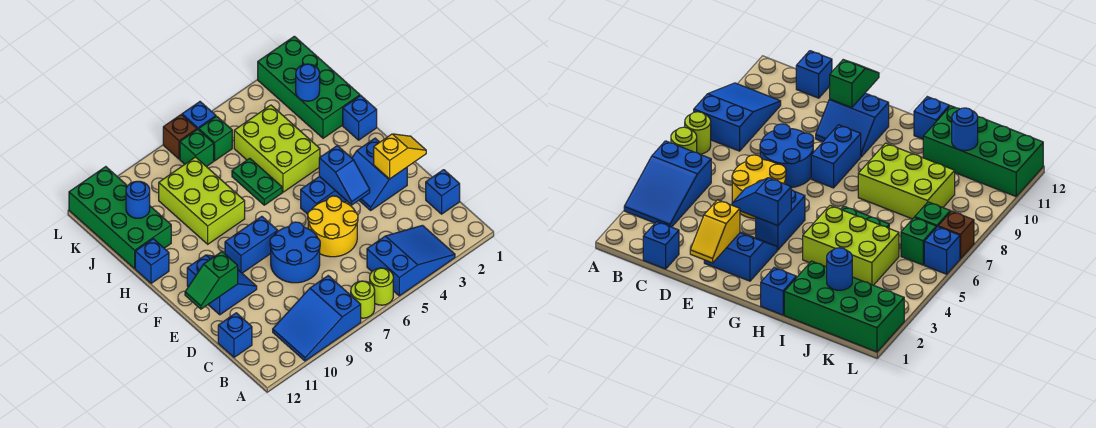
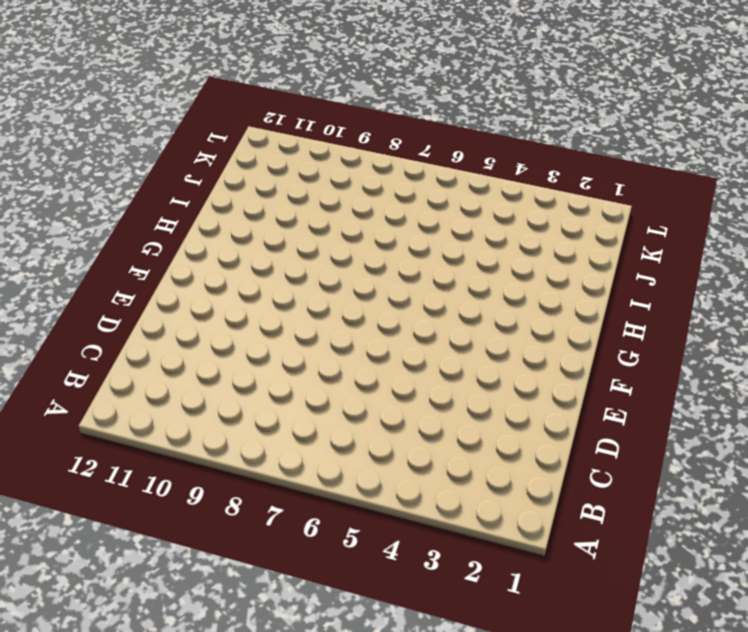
none -> blue 2x3 slope [367,225,455,296]
none -> lime 1x1 round brick [370,268,393,305]
none -> lime 1x1 round brick [351,281,375,318]

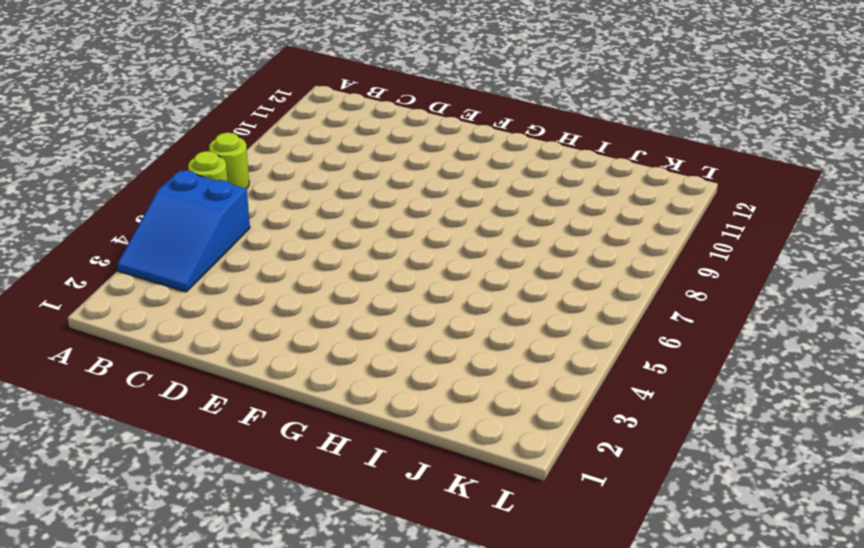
none -> blue 2x3 slope [273,276,361,361]
none -> blue 1x1 brick [426,170,460,214]
none -> blue 1x1 brick [218,313,252,357]

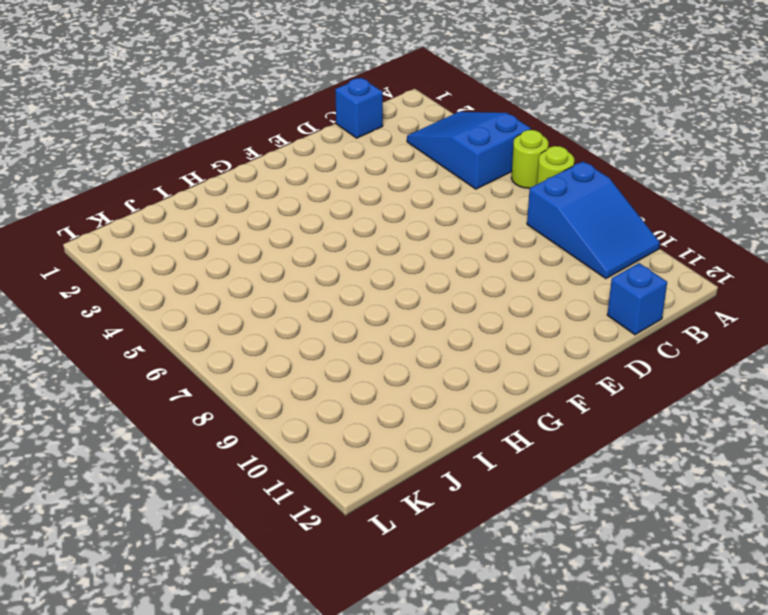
none -> yellow 2x2 round brick [308,196,358,257]
none -> blue 2x2 round brick [270,222,320,283]
none -> blue 2x2 slope [352,138,407,210]

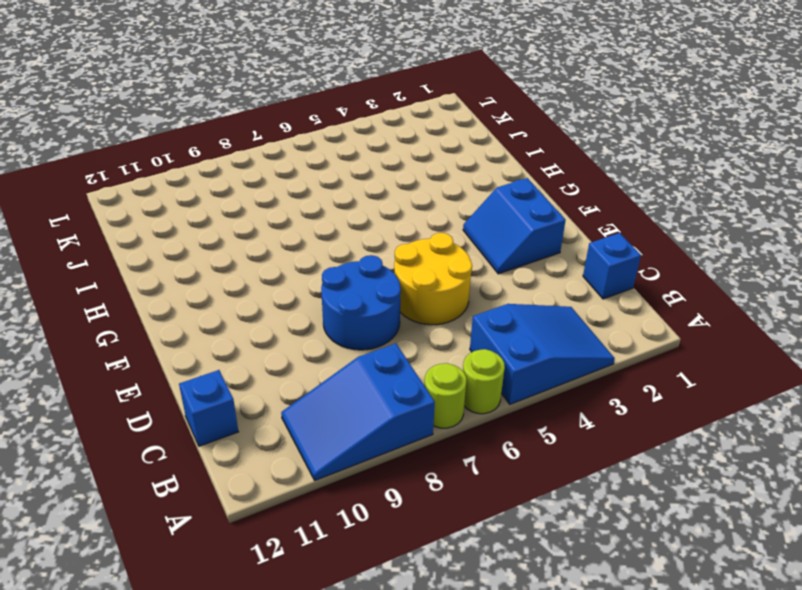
none -> blue 2x2 slope [187,255,257,315]
none -> blue 1x2 brick [301,176,347,214]
none -> blue 1x2 brick [225,216,278,273]

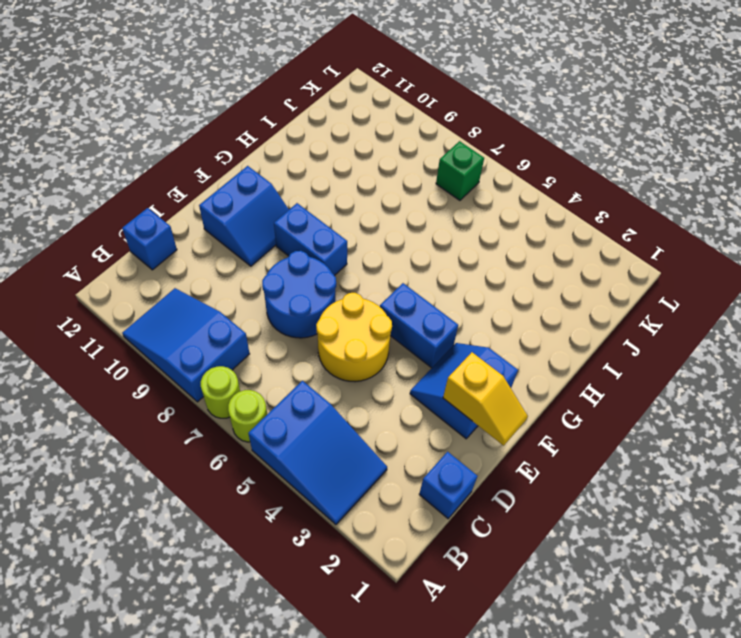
none -> blue 1x1 brick [343,96,377,140]
none -> lime 2x3 brick [234,105,320,192]
none -> green 1x2 plate [232,158,282,205]

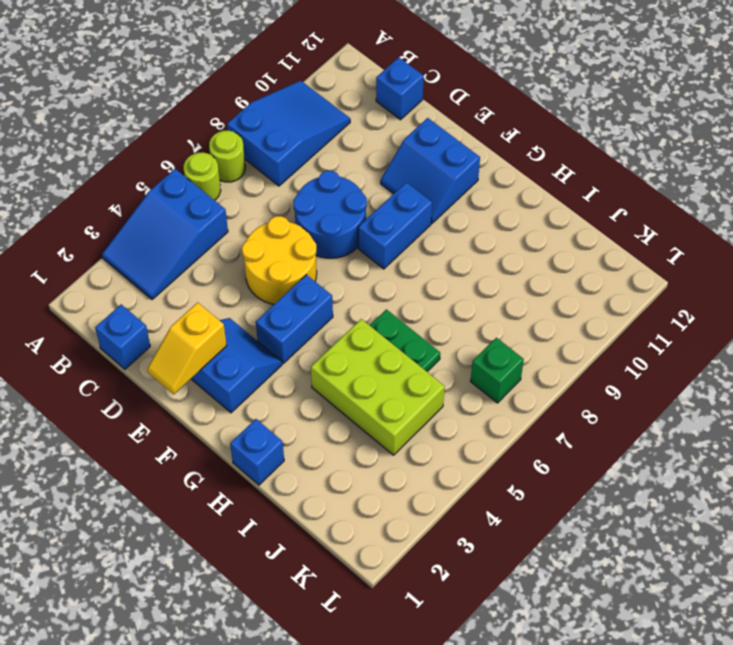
none -> lime 2x3 brick [159,157,245,244]
none -> blue 1x1 brick [135,239,169,283]
none -> green 2x4 brick [258,36,360,138]

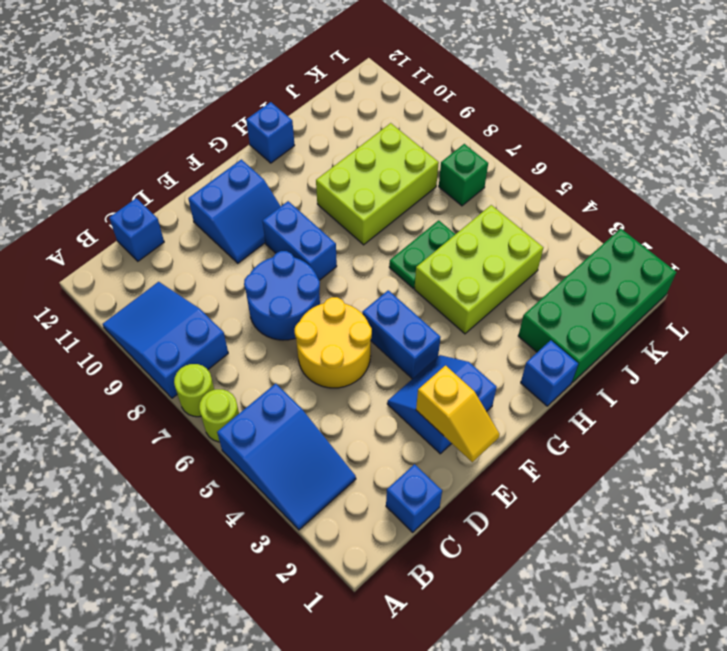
none -> green 2x4 brick [69,167,171,269]
none -> green 1x1 brick [199,116,232,161]
none -> blue 1x1 brick [182,102,216,130]

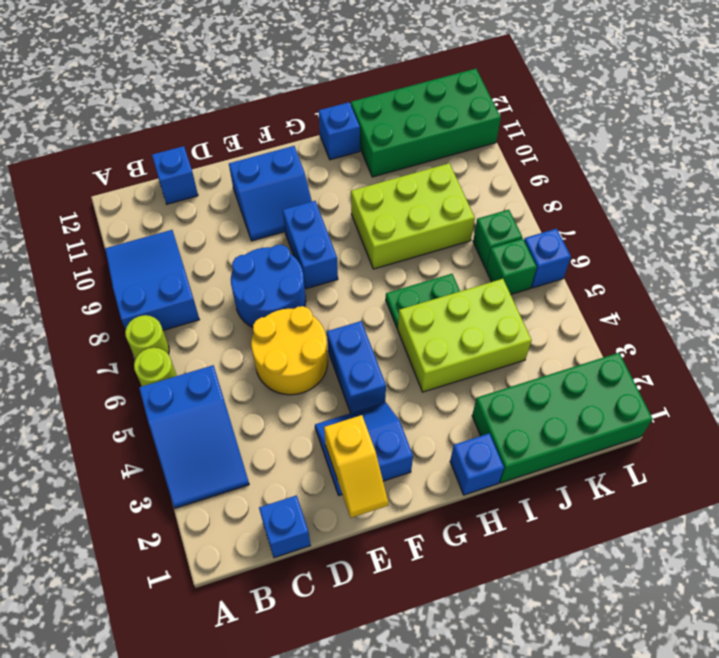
none -> brown 1x1 brick [163,115,197,159]
none -> blue 1x2 slope [319,146,370,205]
none -> green 1x2 slope [185,252,238,309]

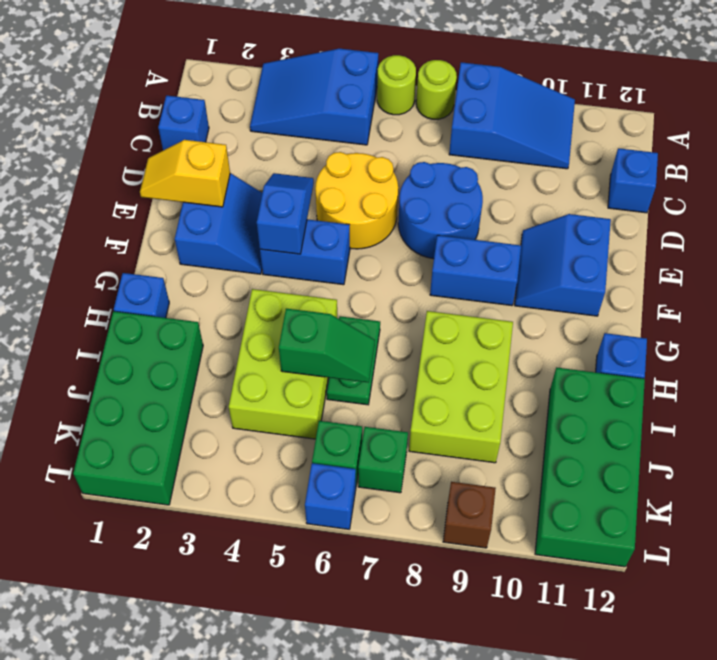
green 1x2 slope [279,309,375,383] -> green 1x2 slope moved to [185,252,238,309]
brown 1x1 brick [443,482,496,548] -> brown 1x1 brick moved to [163,115,197,159]
none -> blue 1x1 round brick [296,64,320,101]
none -> blue 1x1 round brick [126,181,150,218]

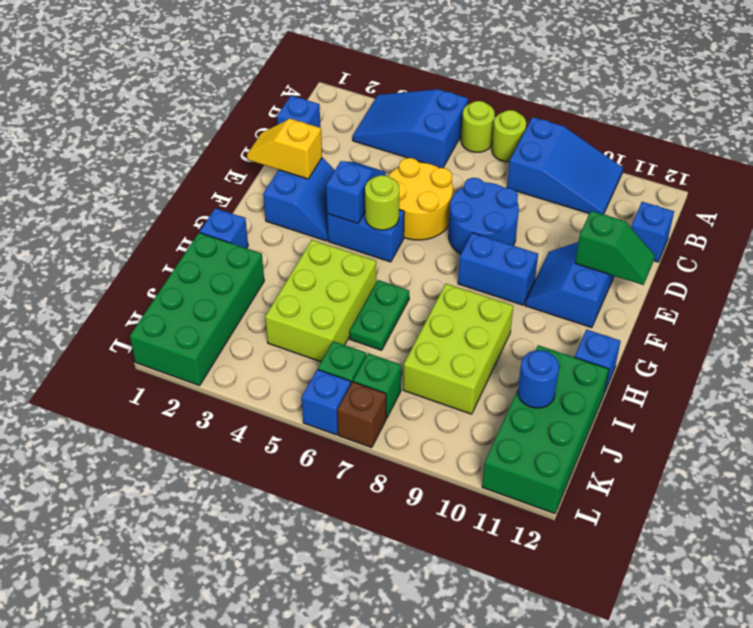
lime 1x1 round brick [365,175,399,230] -> none
none -> blue 1x1 round brick [296,64,320,101]

